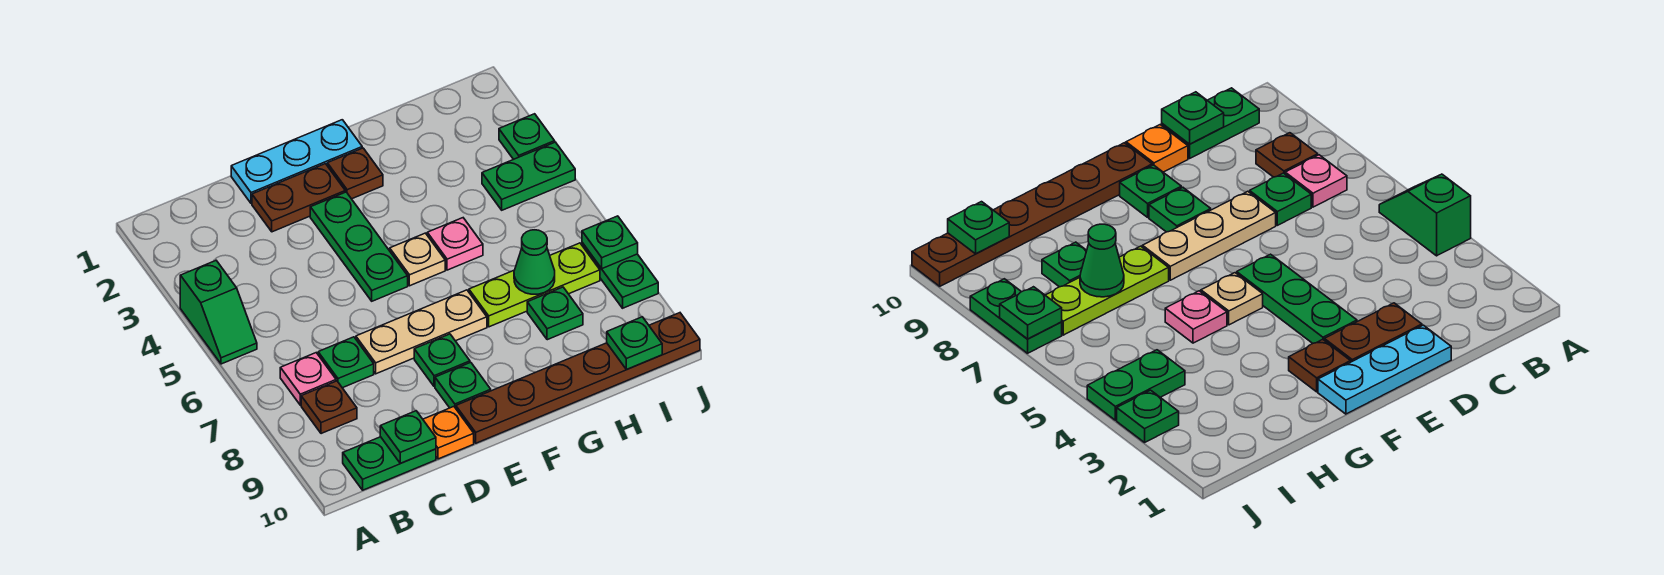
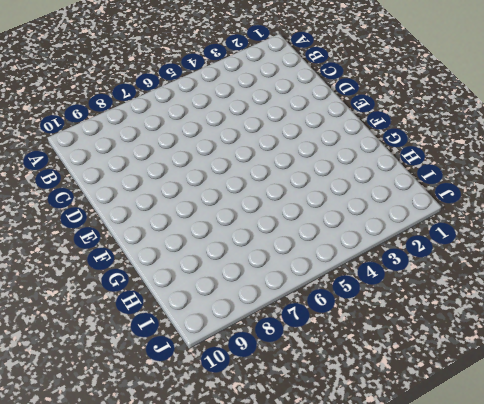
none -> green 1x2 slope [180,261,257,364]
none -> pink 1x1 plate [280,353,336,405]
none -> brown 1x1 plate [301,381,357,434]

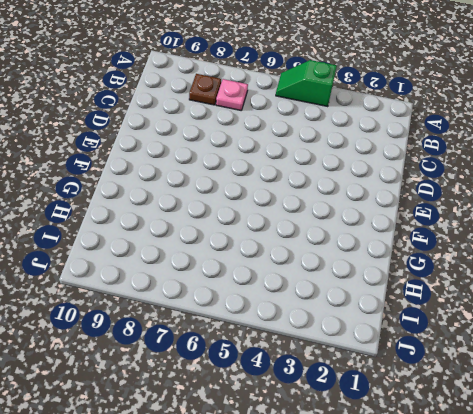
none -> green 1x2 plate [343,437,436,490]
none -> green 1x1 plate [318,337,374,388]
none -> cyan 1x3 plate [231,120,362,203]

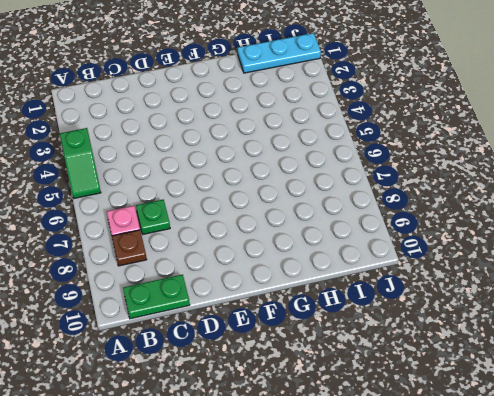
cyan 1x3 plate [237,33,321,73] -> cyan 1x3 plate moved to [231,120,362,203]
none -> brown 1x2 plate [252,164,345,232]
none -> tan 1x3 plate [356,290,487,374]
none -> orange 1x1 plate [423,407,474,459]

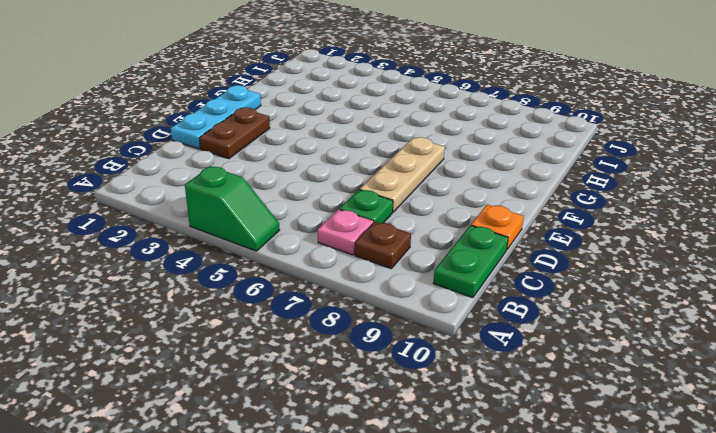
none -> green 1x3 plate [310,192,408,301]
none -> green 1x1 plate [414,334,470,387]
none -> green 1x1 plate [435,362,491,408]

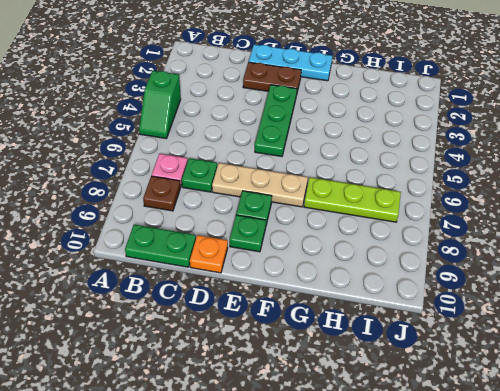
none -> brown 1x6 plate [456,313,700,443]
none -> brown 1x1 plate [327,148,383,199]
none -> tan 1x1 plate [390,233,445,286]

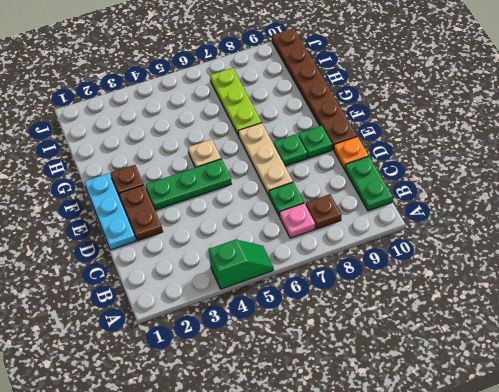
none -> pink 1x1 plate [427,218,483,270]
none -> green 1x1 plate [527,287,583,340]
none -> green 1x2 plate [482,142,575,210]

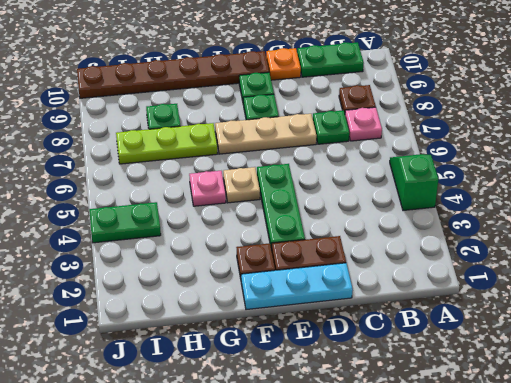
none -> green 1x1 plate [499,114,555,159]
none -> green 1x2 plate [582,243,658,308]
none -> green 1x1 plate [380,411,436,463]

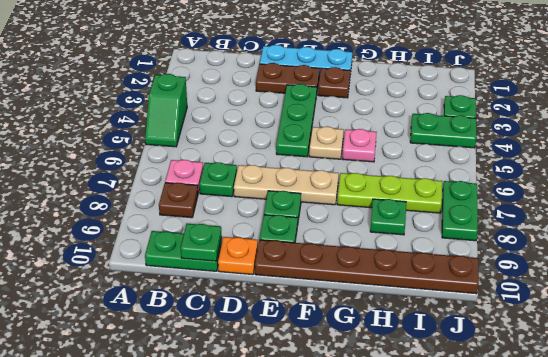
none -> green 1x1 cone [514,230,555,294]
none -> green 1x1 plate [607,317,662,369]
none -> green 1x1 plate [582,216,638,268]

